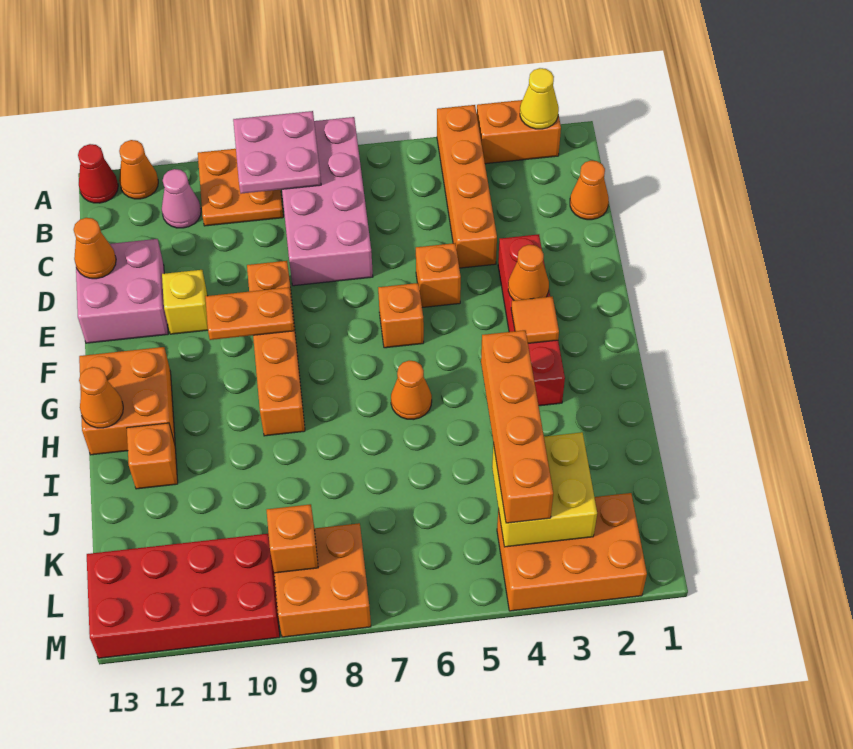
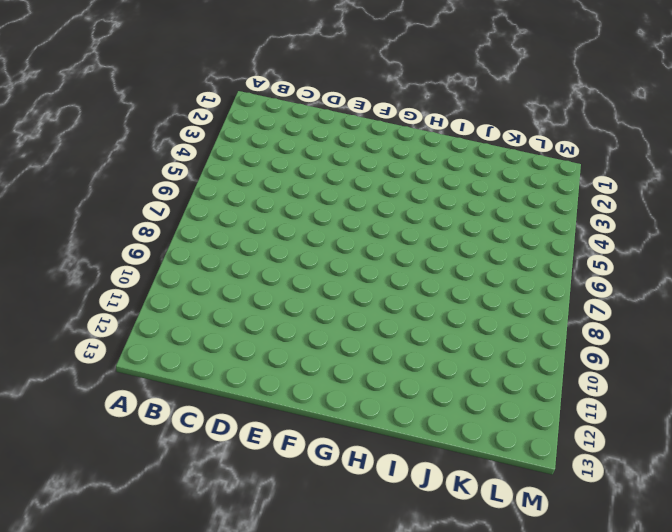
none -> orange 1x2 brick [477,100,561,164]
none -> orange 1x4 brick [437,105,497,268]
none -> pink 2x4 brick [282,117,373,286]
none -> orange 2x2 plate [198,149,283,226]

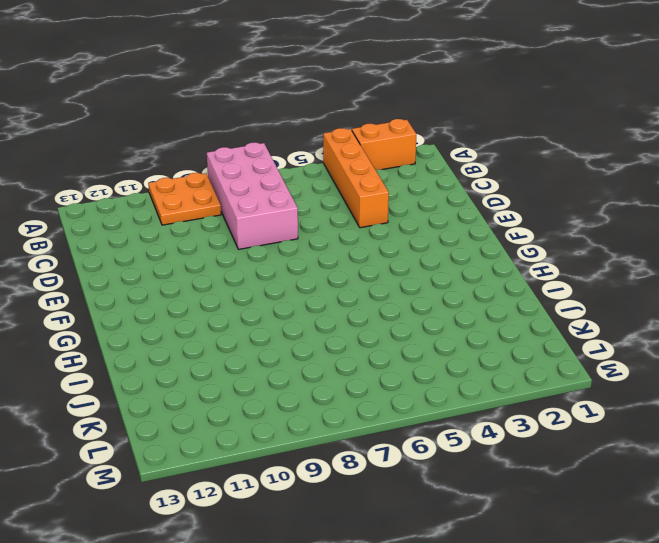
none -> orange 1x1 cone [119,140,158,199]
none -> red 1x1 cone [78,144,118,203]
none -> pink 1x1 cone [162,169,201,228]
none -> orange 1x1 cone [570,161,609,220]

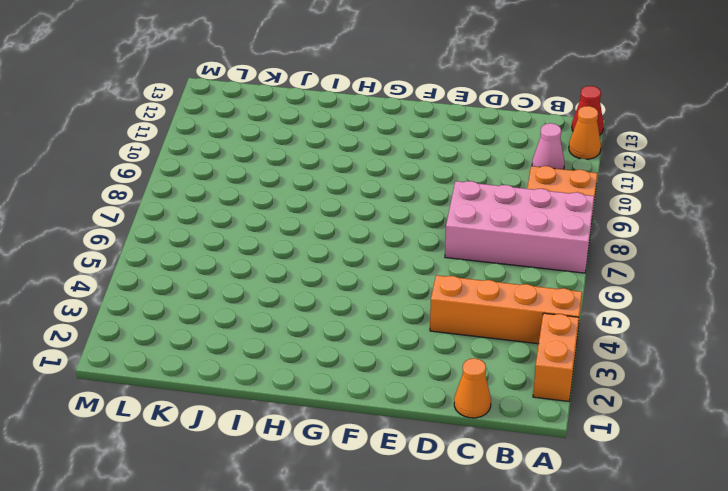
none -> pink 2x2 brick [76,239,168,343]
none -> red 1x4 brick [498,234,565,406]
none -> orange 1x1 brick [416,243,461,307]
none -> orange 1x4 brick [247,261,305,436]

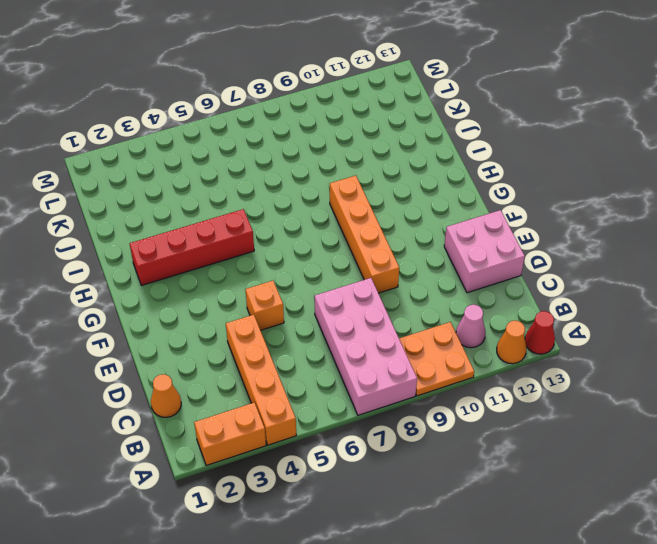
red 1x4 brick [130,209,254,285] -> red 1x4 brick turned to [498,234,565,406]
none -> yellow 1x1 brick [162,270,208,334]
none -> orange 1x1 brick [378,283,424,348]
none -> orange 2x2 brick [79,347,175,455]
none -> orange 1x1 cone [391,361,432,420]

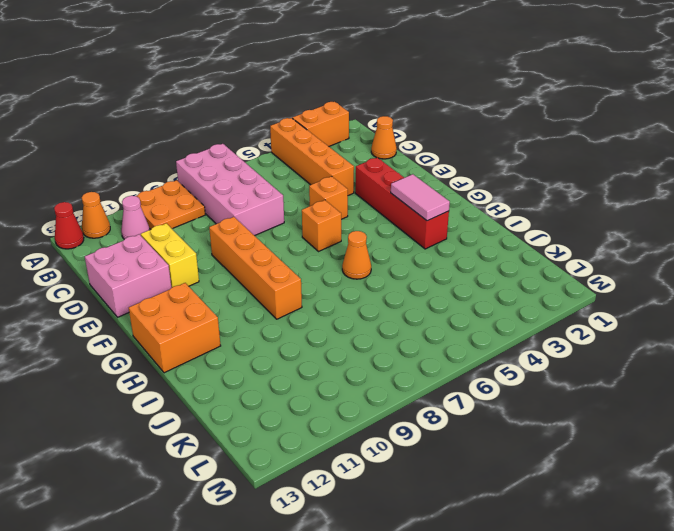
yellow 1x2 brick [141,223,199,288] -> yellow 1x1 brick [162,270,208,334]
pink 1x2 tile [391,174,450,221] -> orange 1x1 tile [511,296,559,343]
none -> orange 1x1 brick [127,423,178,489]
none -> orange 2x3 brick [497,493,647,611]
none -> orange 2x2 brick [274,523,371,637]
none -> red 2x4 brick [87,534,280,658]

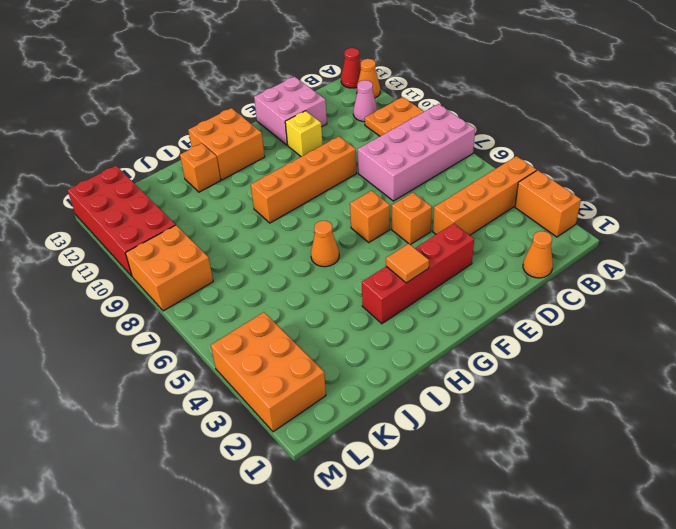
none -> yellow 1x1 cone [520,68,559,129]
none -> pink 2x2 plate [233,111,321,194]
none -> orange 1x1 cone [74,218,116,279]
none -> orange 1x1 cone [508,245,549,300]

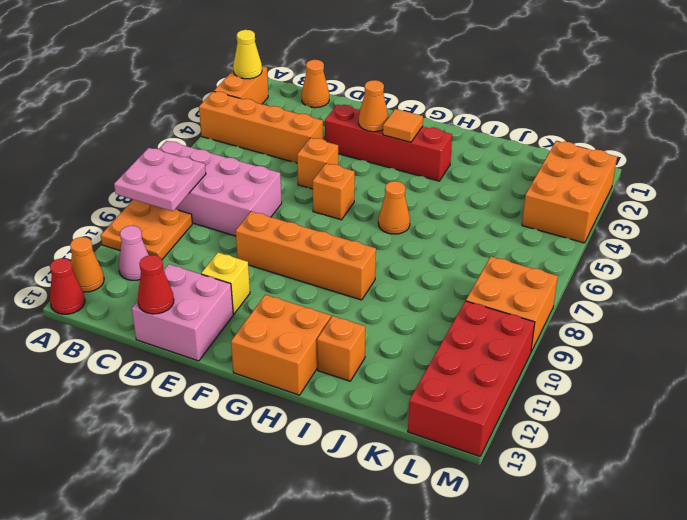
red 1x1 cone [138,255,174,314] -> orange 1x1 cone [74,218,116,279]
none -> orange 1x2 plate [205,287,294,340]
none -> orange 1x1 cone [79,367,123,428]
none -> yellow 2x2 brick [492,432,597,547]
none -> orange 1x1 brick [267,504,318,573]

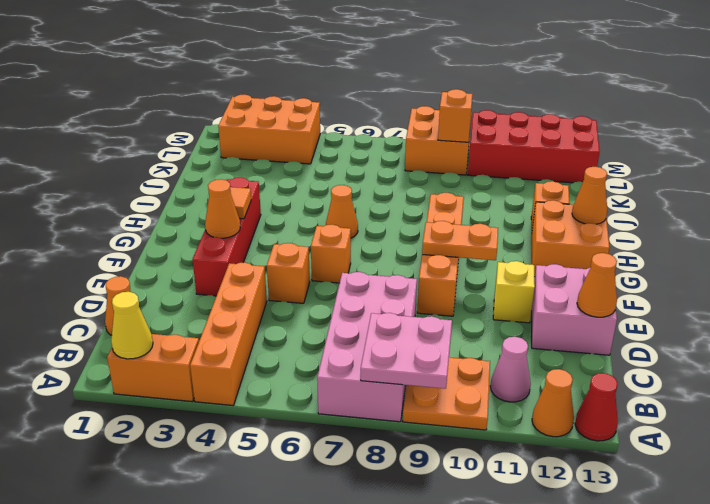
none -> yellow 2x2 brick [492,432,597,547]
none -> orange 1x4 brick [481,330,553,523]

